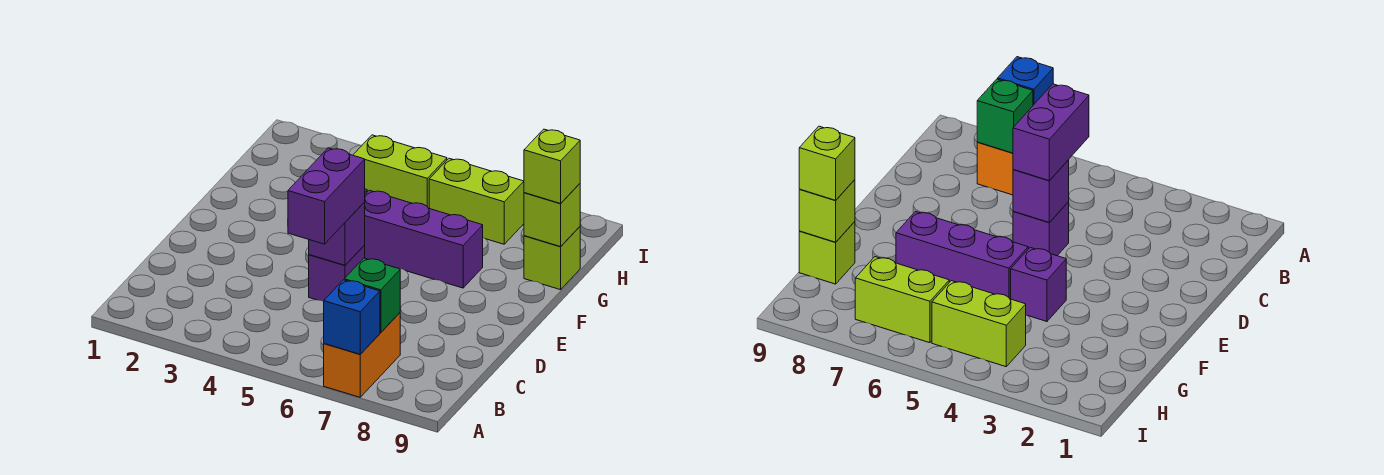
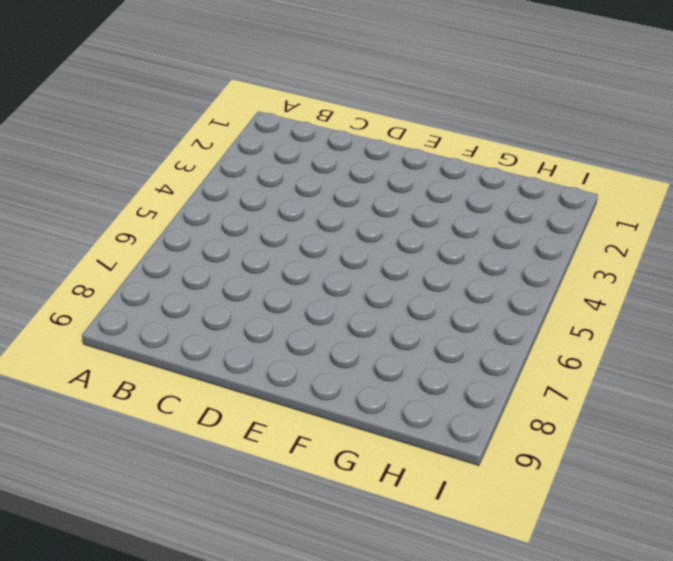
none -> orange 1x2 brick [324,313,400,397]
none -> purple 1x1 brick [309,245,365,301]
none -> purple 1x1 brick [1011,247,1066,322]

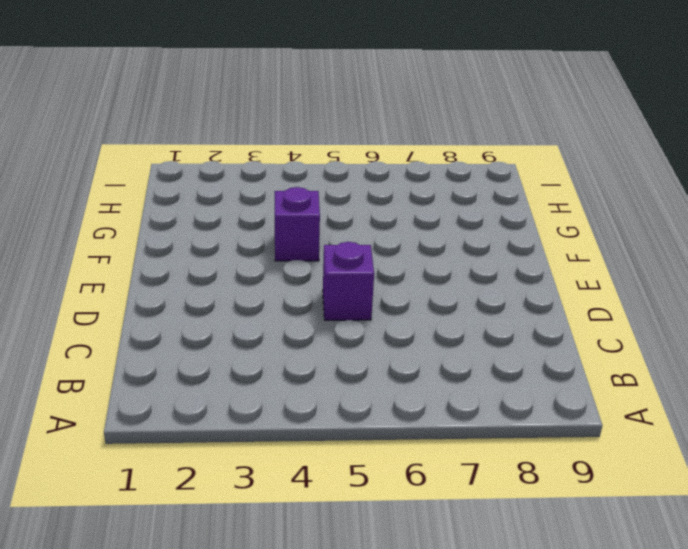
none -> orange 1x2 brick [324,313,400,397]
none -> purple 1x3 brick [365,190,483,288]
none -> lime 1x1 brick [524,227,580,290]

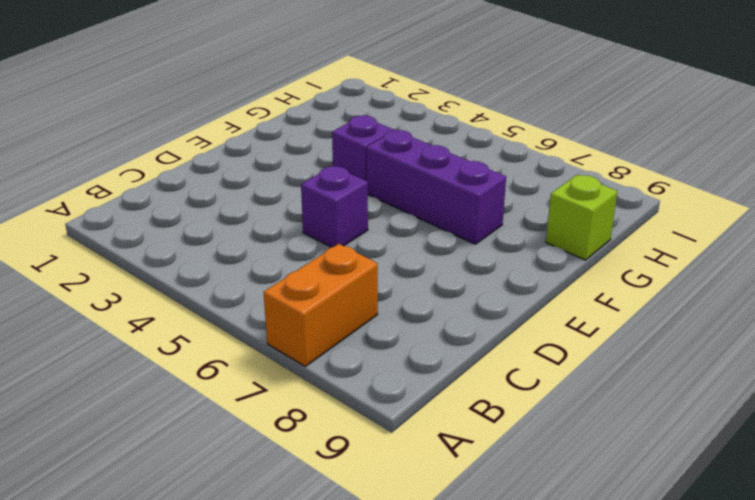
none -> lime 1x2 brick [353,135,447,208]
none -> lime 1x2 brick [429,158,524,244]
none -> blue 1x1 brick [324,280,380,354]

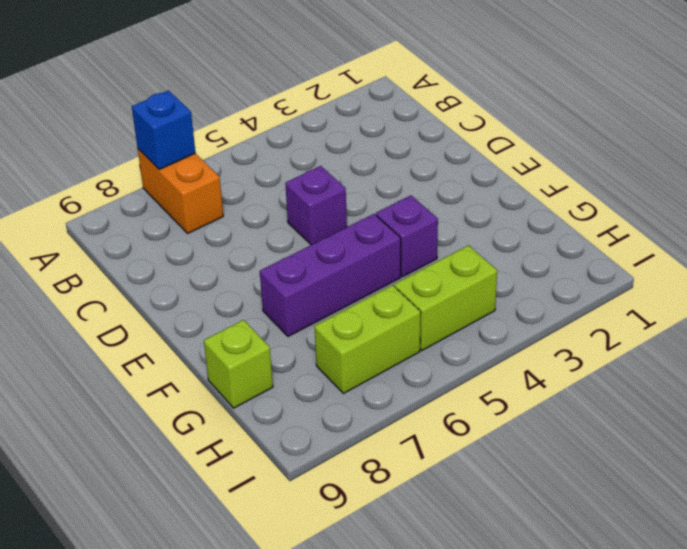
none -> green 1x1 brick [344,258,400,332]
none -> purple 1x1 brick [309,202,365,265]
none -> lime 1x1 brick [524,184,580,247]

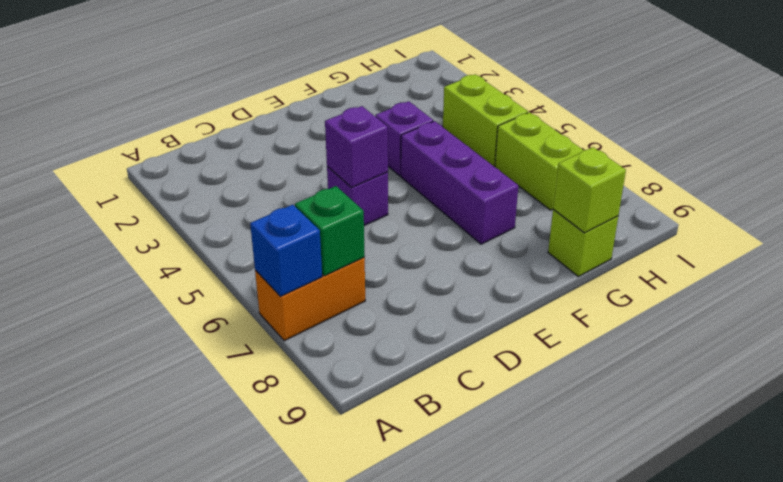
none -> purple 1x2 brick [288,148,365,244]
none -> lime 1x1 brick [524,129,580,203]

